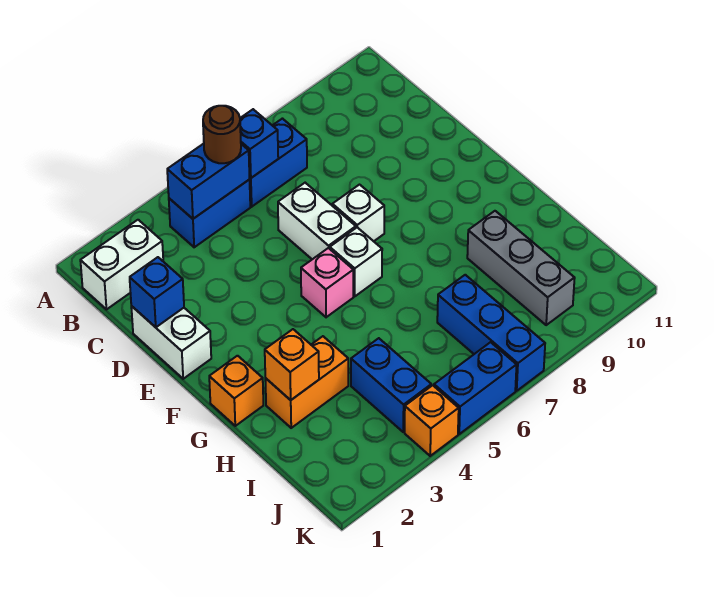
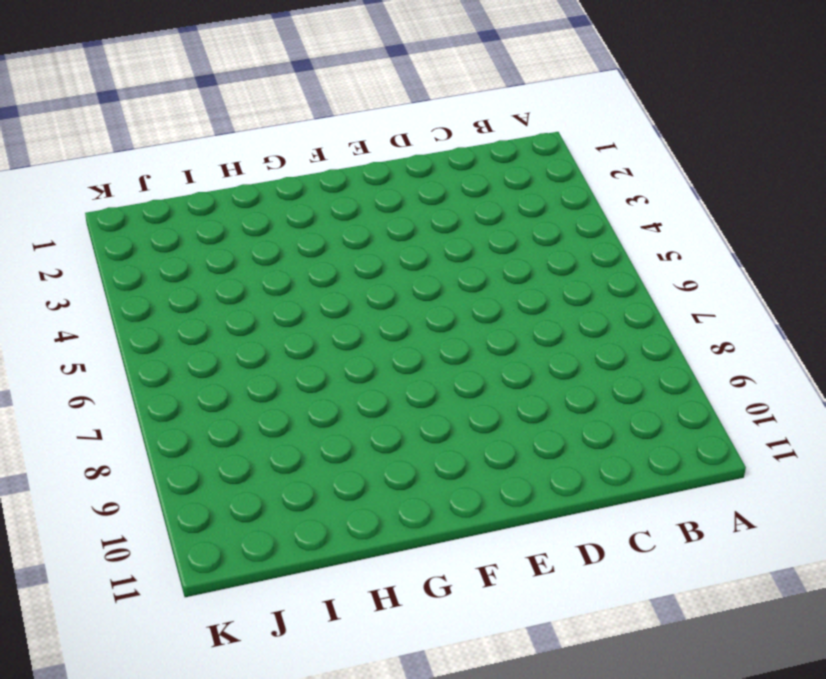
none -> white 1x2 brick [80,220,163,309]
none -> blue 1x2 brick [169,180,250,247]
none -> blue 1x2 brick [249,119,307,207]

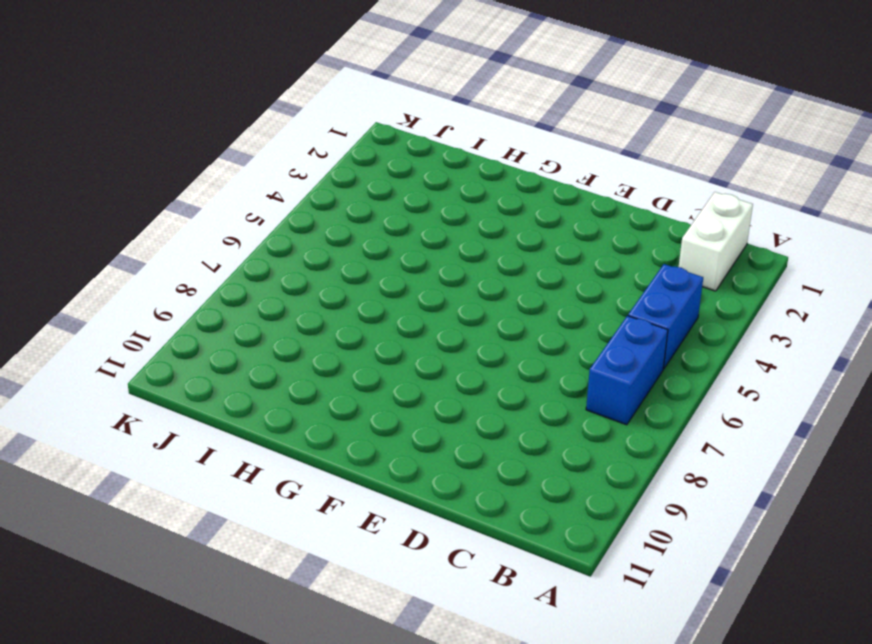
none -> white 1x2 brick [131,306,211,379]
none -> white 1x2 brick [278,183,356,259]
none -> white 1x1 brick [332,185,384,241]

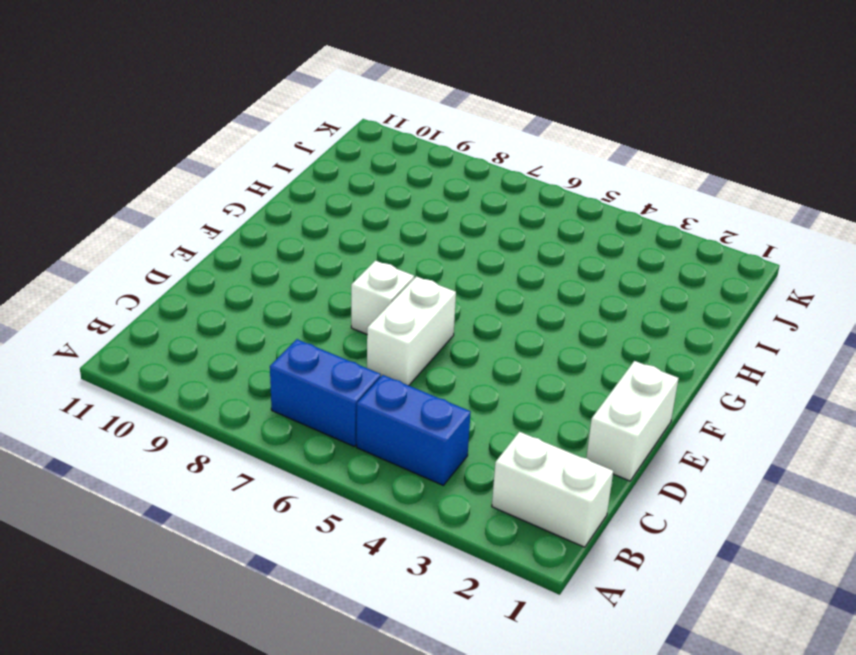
none -> pink 1x1 brick [301,248,353,317]
none -> white 1x1 brick [330,227,382,296]
none -> orange 1x1 brick [209,356,263,426]

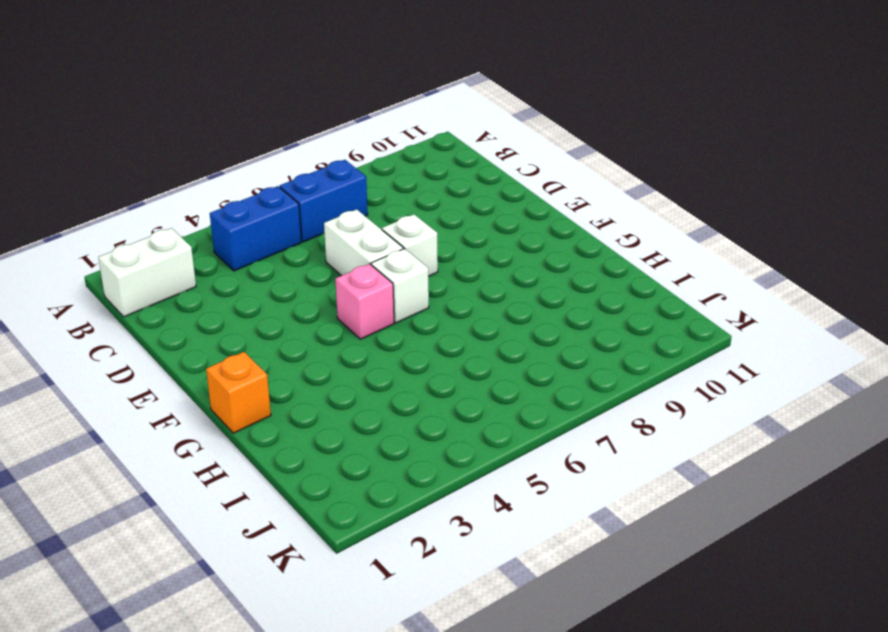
none -> white 1x2 brick [131,306,211,379]
none -> orange 1x2 brick [265,336,348,428]
none -> grey 1x3 brick [467,211,575,325]

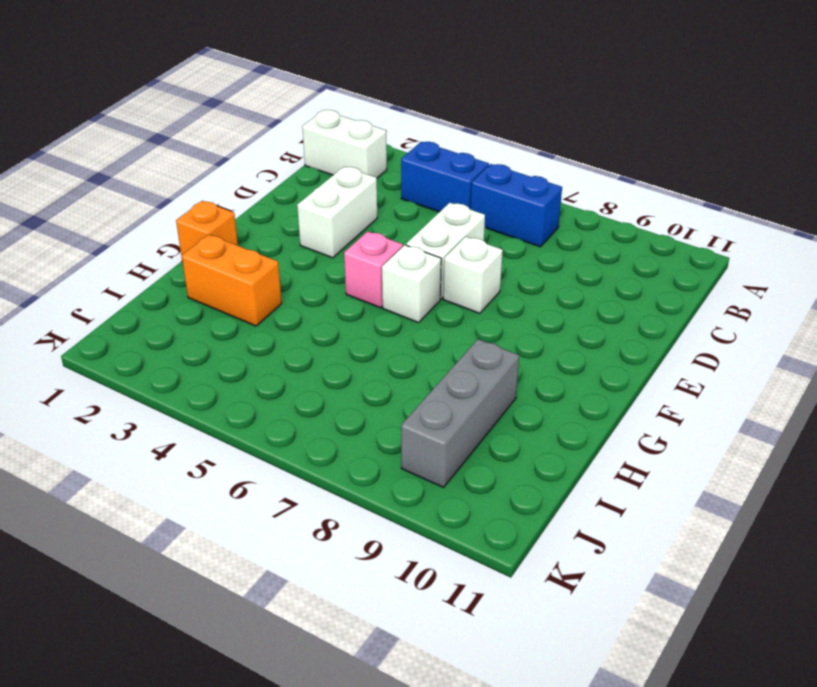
white 1x2 brick [297,167,377,258] -> white 1x2 brick moved to [131,306,211,379]
none -> blue 1x2 brick [351,338,431,432]
none -> blue 1x3 brick [437,275,545,391]
none -> orange 1x1 brick [405,385,459,456]

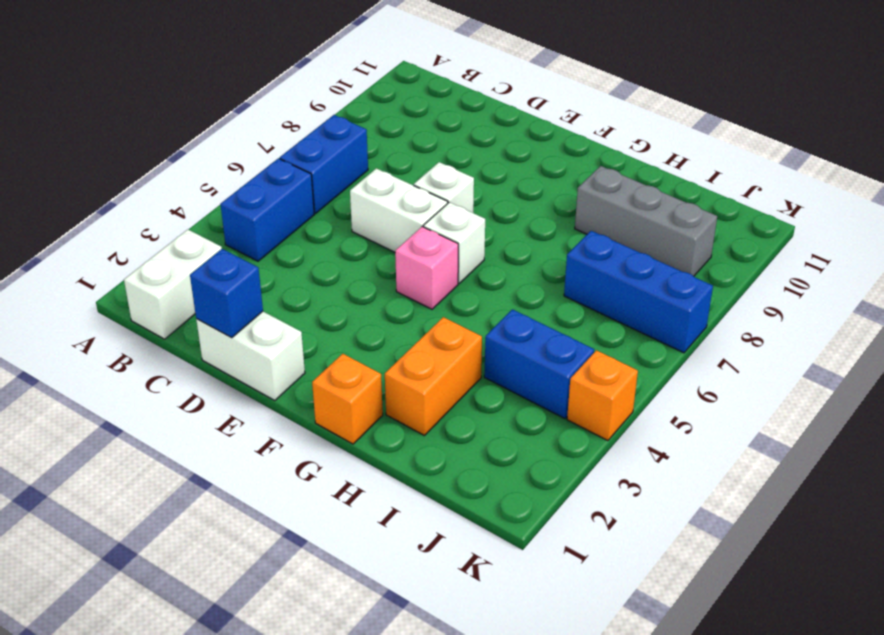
none -> blue 1x2 brick [434,342,517,434]
none -> blue 1x2 brick [167,144,250,219]
none -> blue 1x1 brick [240,109,278,178]

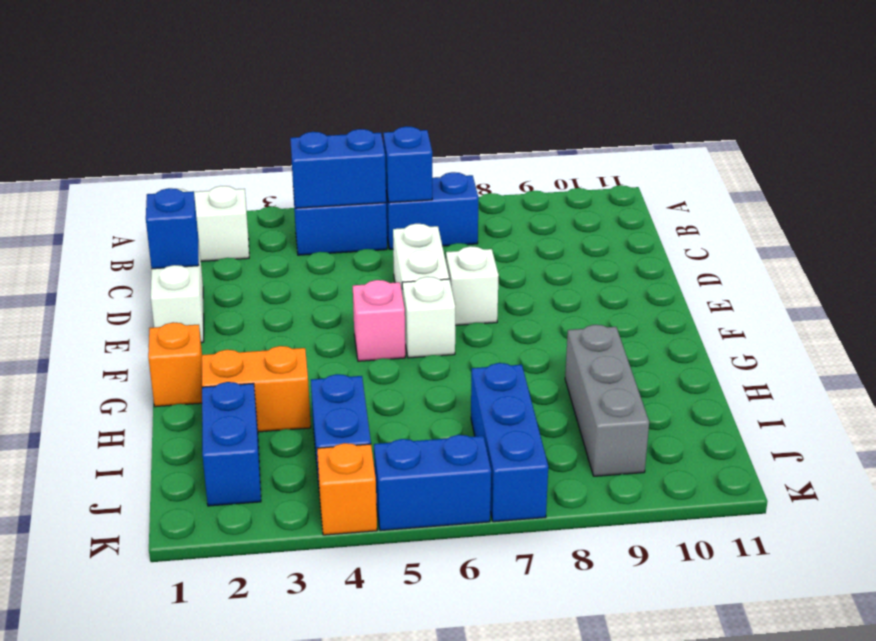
blue 1x2 brick [202,382,261,506] -> none
none -> orange 1x1 brick [265,329,319,400]
none -> brown 1x1 round brick [203,106,241,163]

